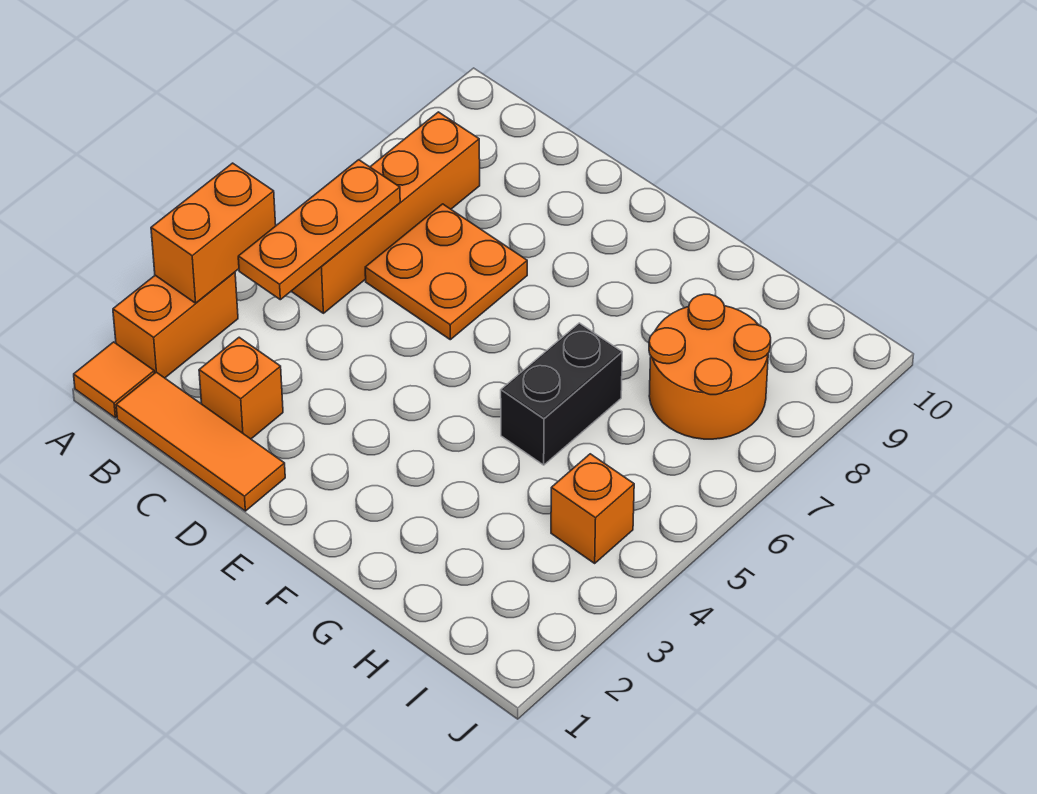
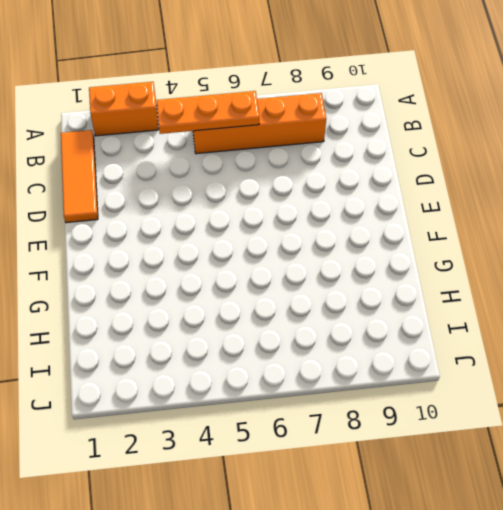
none -> orange 1x1 tile [74,342,154,418]
none -> orange 1x1 brick [199,337,283,439]

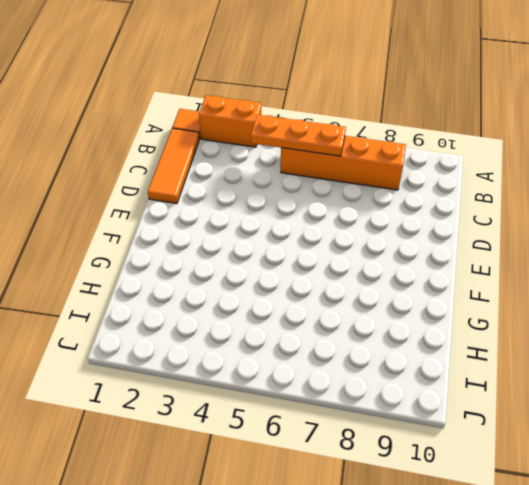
none -> orange 1x1 brick [199,337,283,439]
none -> orange 2x2 plate [365,204,527,340]

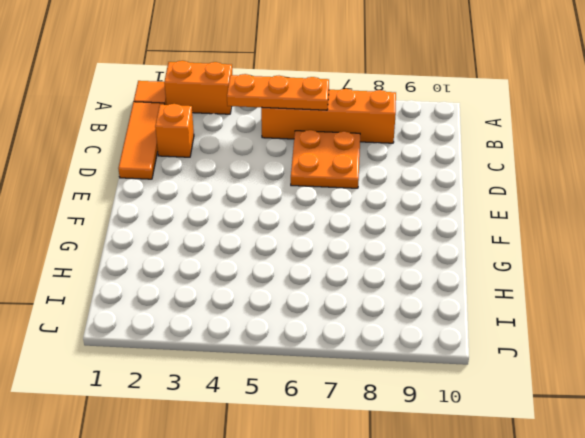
none -> black 1x2 brick [501,323,622,465]
none -> orange 2x2 round brick [649,294,771,439]

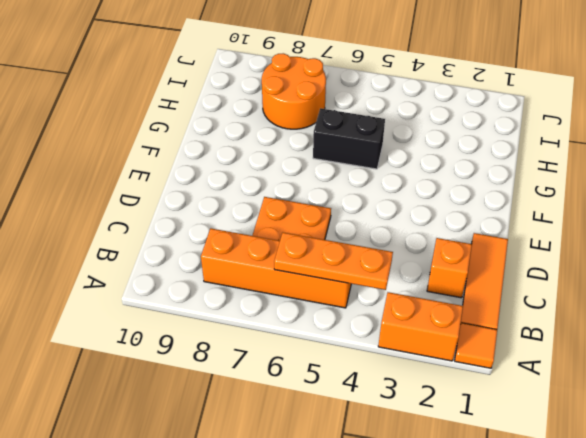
none -> orange 1x1 brick [551,454,634,563]
none -> orange 1x2 brick [151,163,276,303]

